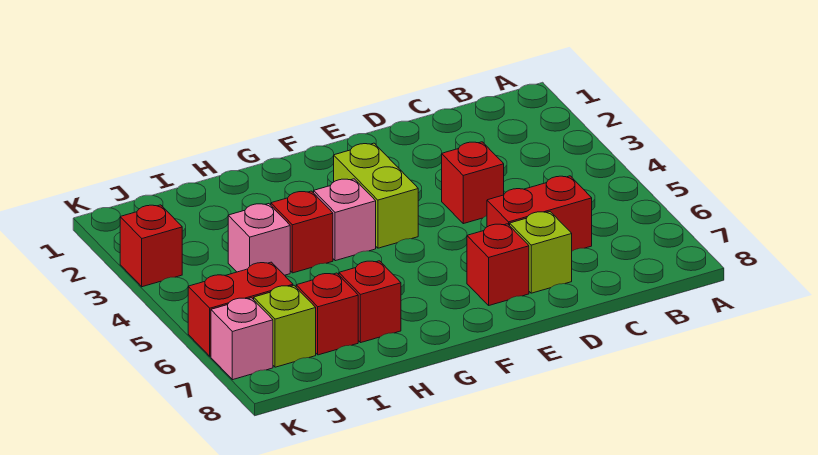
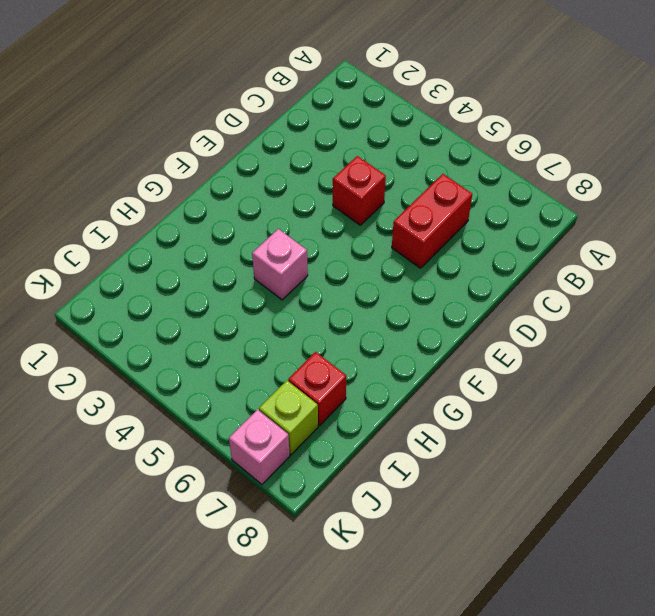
none -> lime 1x1 brick [510,212,572,293]
none -> red 1x1 brick [467,224,529,305]
none -> lime 1x2 brick [334,143,418,248]

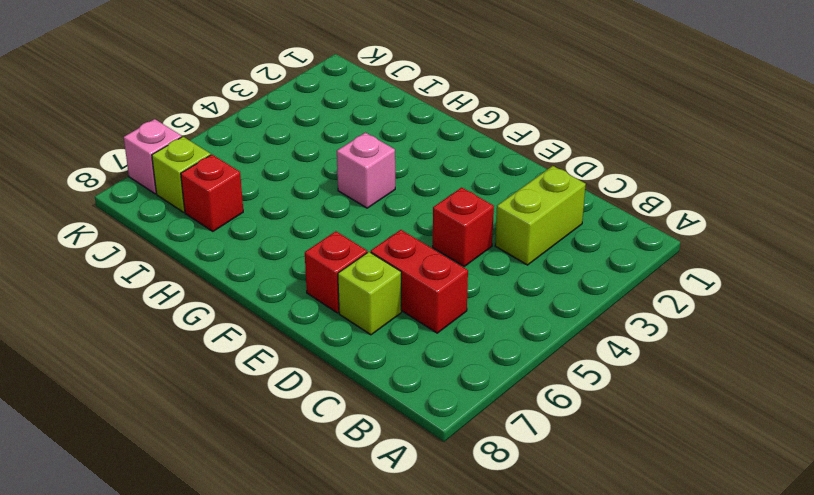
lime 1x2 brick [495,166,586,265] -> lime 1x2 brick moved to [334,143,418,248]
none -> red 1x1 brick [271,191,333,273]
none -> red 1x1 brick [339,261,401,343]
none -> pink 1x1 brick [228,204,290,275]

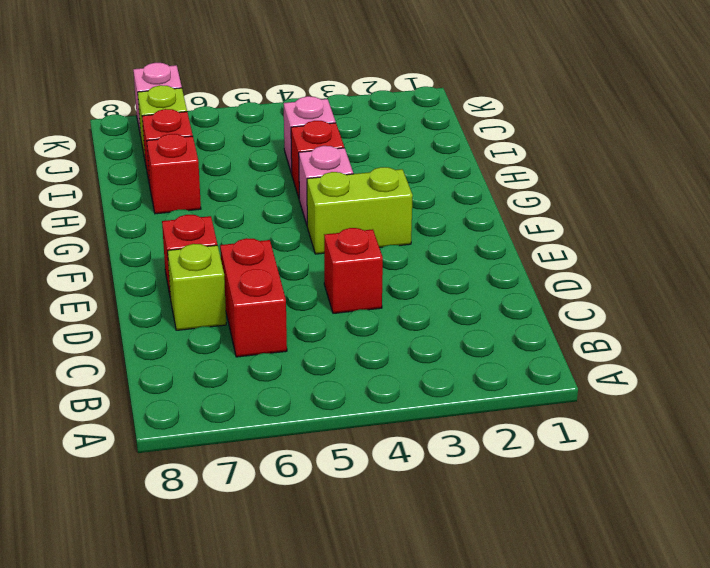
none -> red 1x2 brick [188,262,293,356]
none -> red 1x1 brick [120,205,182,287]

